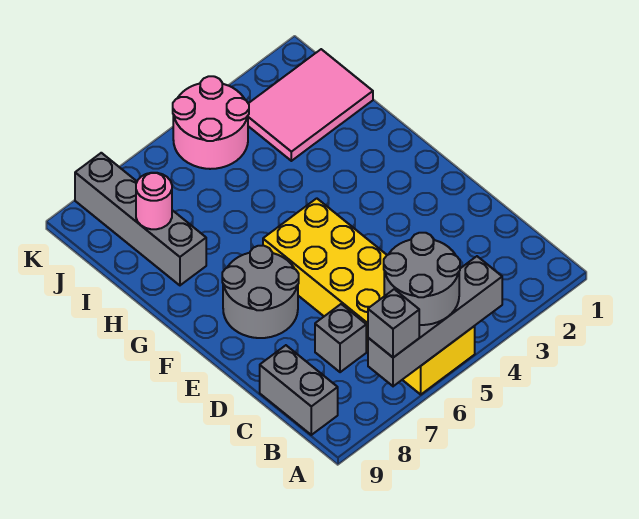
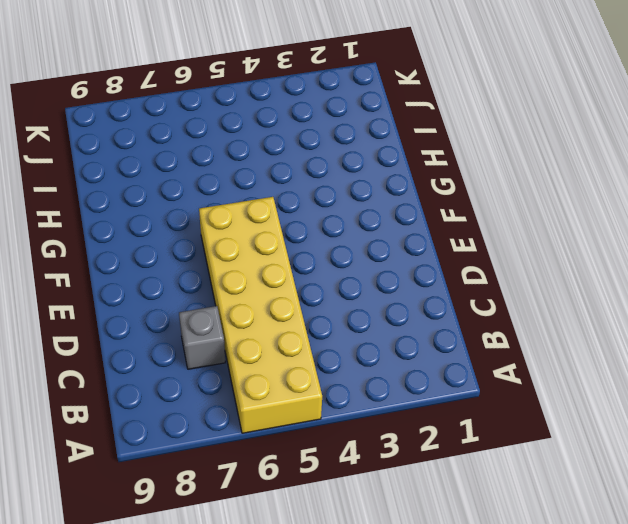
none -> grey 1x2 brick [260,345,338,435]
none -> grey 2x2 round brick [222,246,299,338]

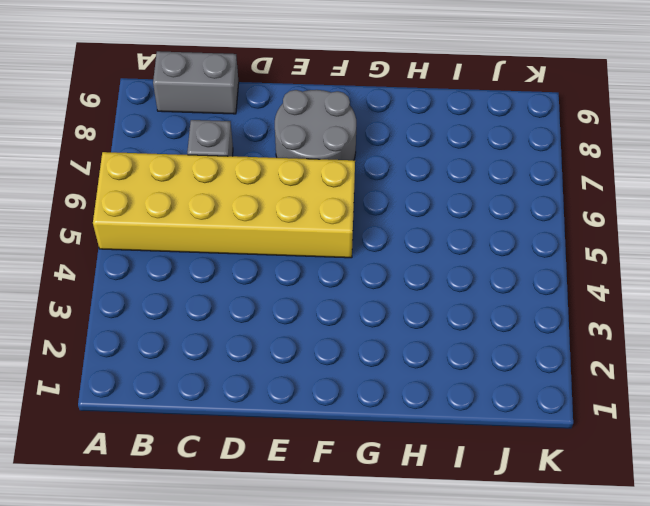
none -> grey 1x4 brick [75,153,206,285]
none -> pink 2x3 tile [248,49,373,161]

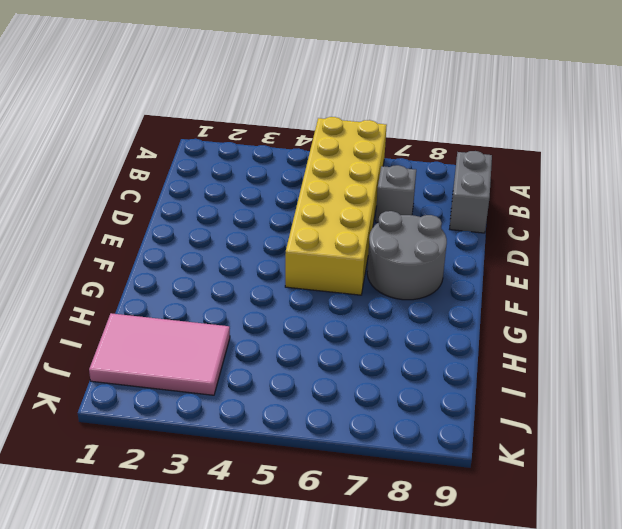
none -> grey 1x4 brick [75,153,206,285]
none -> pink 2x2 round brick [173,76,249,169]

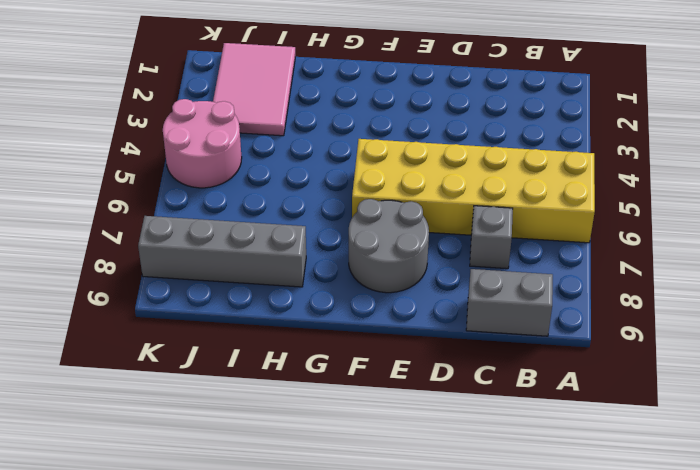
none -> grey 1x4 brick [368,256,502,386]
none -> pink 1x1 round brick [136,173,172,229]

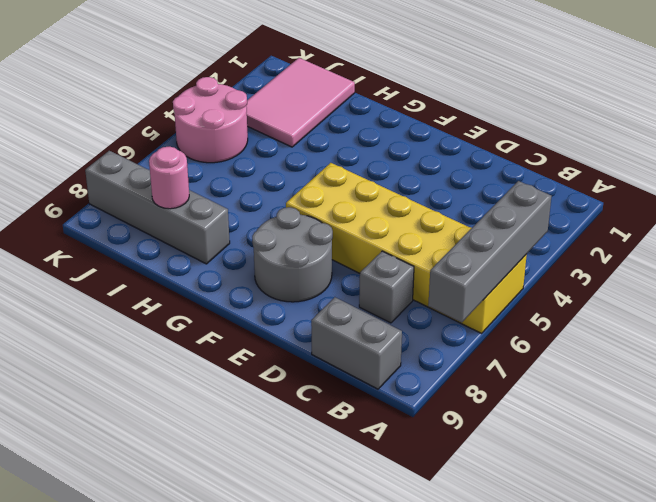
none -> grey 2x2 round brick [384,233,460,325]
none -> grey 1x1 brick [368,289,419,358]

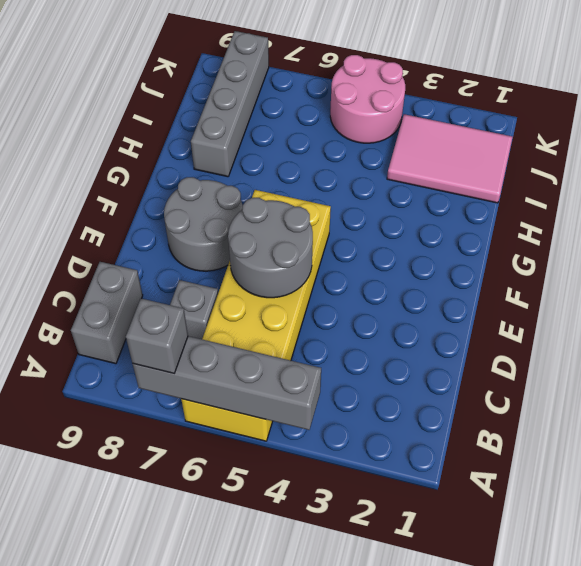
grey 2x2 round brick [228,198,313,298] -> grey 2x2 round brick moved to [384,233,460,325]
none -> pink 1x1 round brick [136,173,172,229]

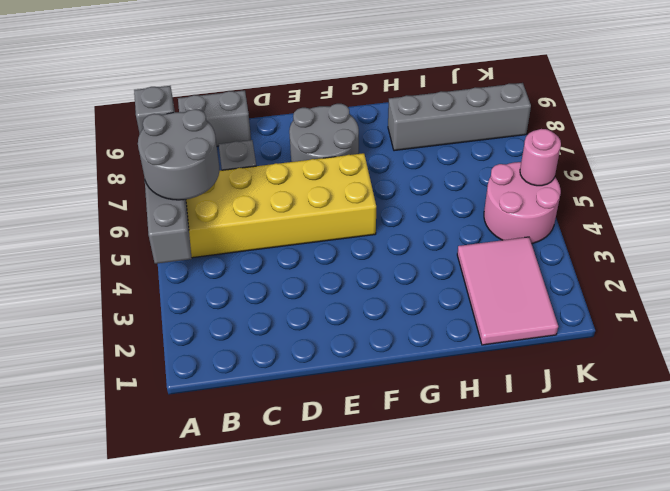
pink 1x1 round brick [520,129,561,186] -> pink 1x1 round brick moved to [136,173,172,229]

